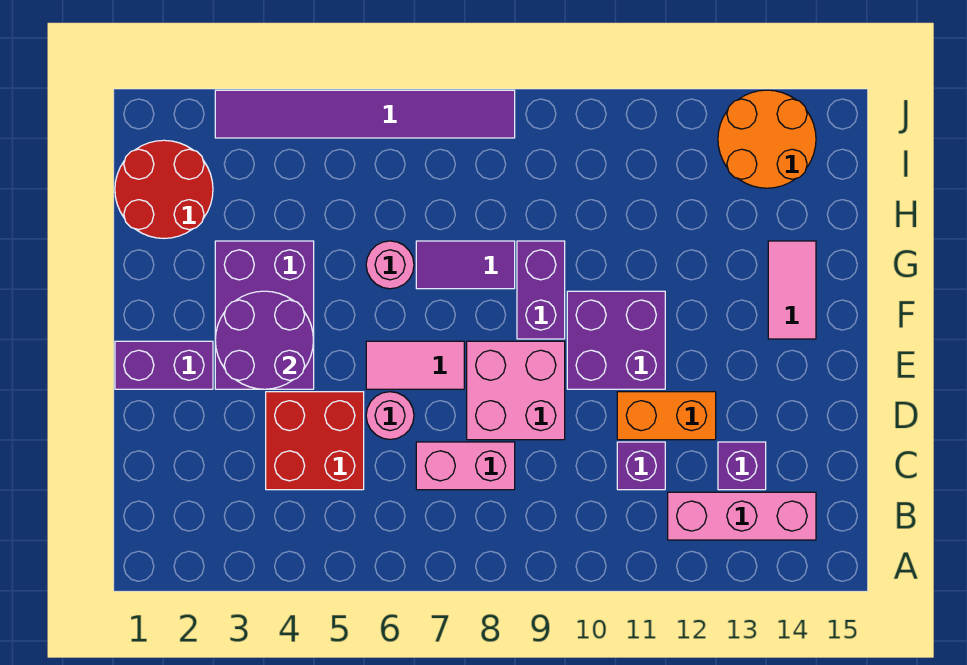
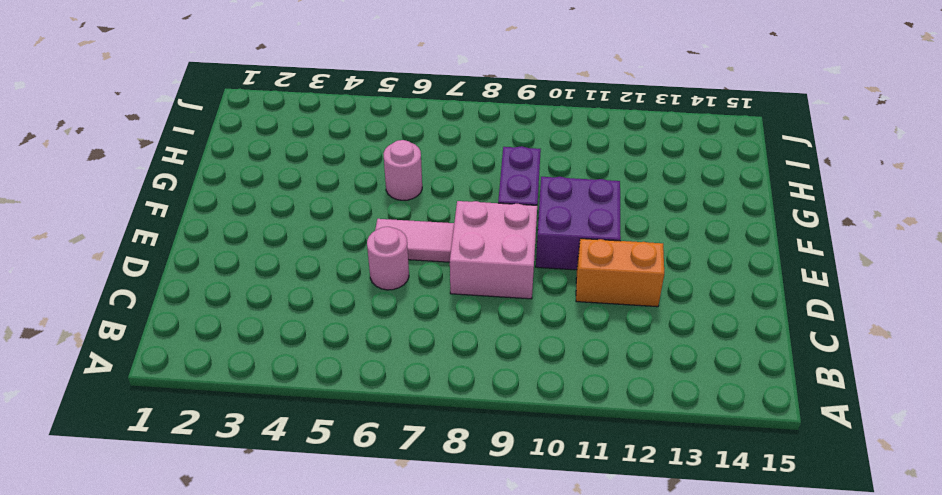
none -> pink 1x3 brick [668,492,816,540]
none -> red 2x2 brick [266,392,364,490]
none -> pink 1x2 brick [416,442,515,490]

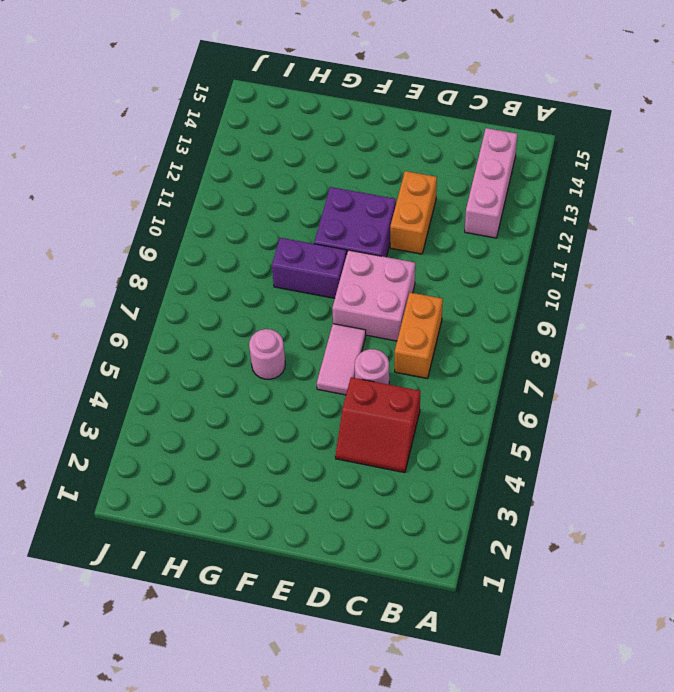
red 2x2 slope [335,377,420,473] -> red 2x2 brick [266,392,364,490]
orange 1x2 brick [395,293,443,379] -> pink 1x2 brick [416,442,515,490]
none -> purple 1x1 brick [617,442,665,490]
none -> purple 1x1 brick [718,442,766,490]
none -> purple 1x2 brick [115,341,213,389]

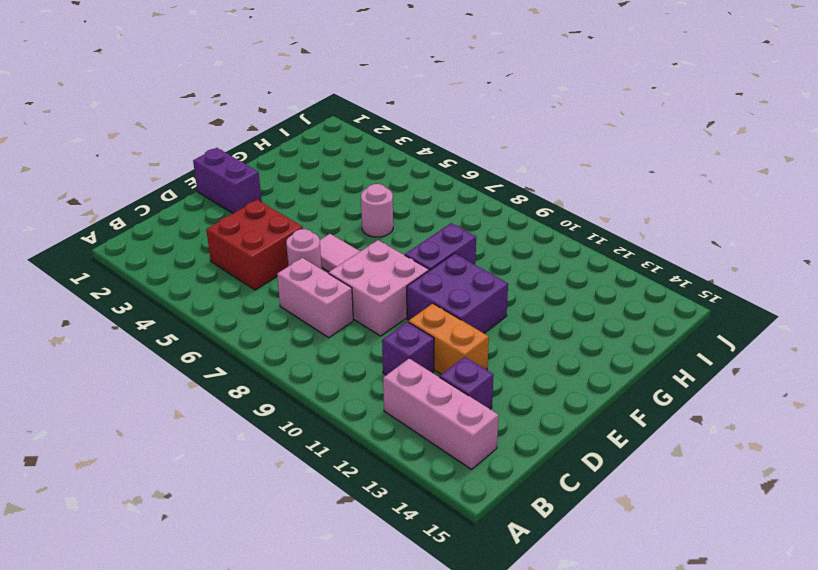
none -> purple 2x3 brick [215,241,314,389]
none -> pink 1x2 tile [768,241,816,339]
none -> purple 1x2 tile [416,241,515,289]

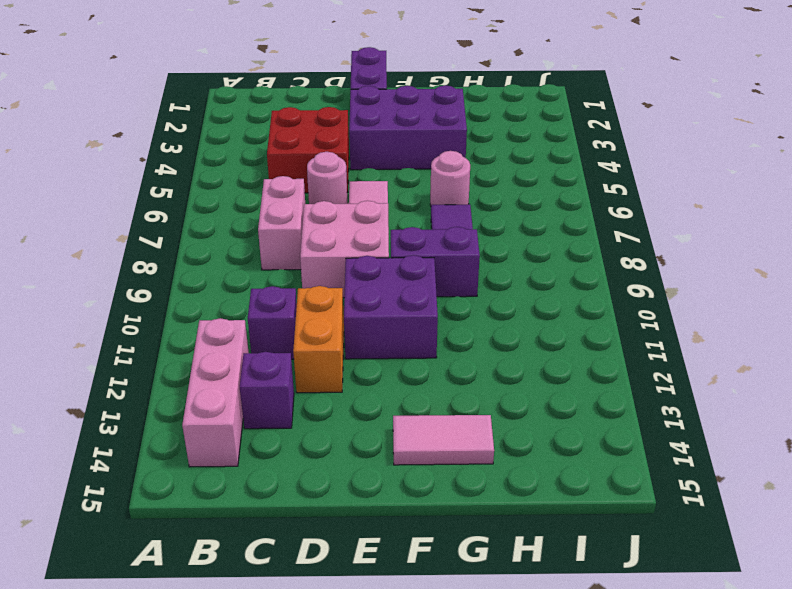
none -> red 2x2 round brick [115,140,213,238]
none -> orange 2x2 round brick [718,90,816,188]
none -> purple 1x6 tile [215,90,515,138]

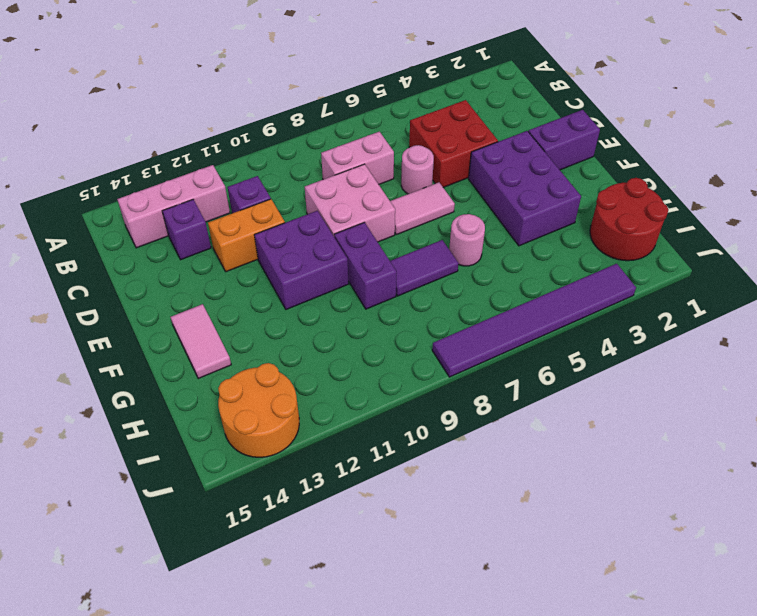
none -> purple 2x2 round brick [215,291,314,389]

